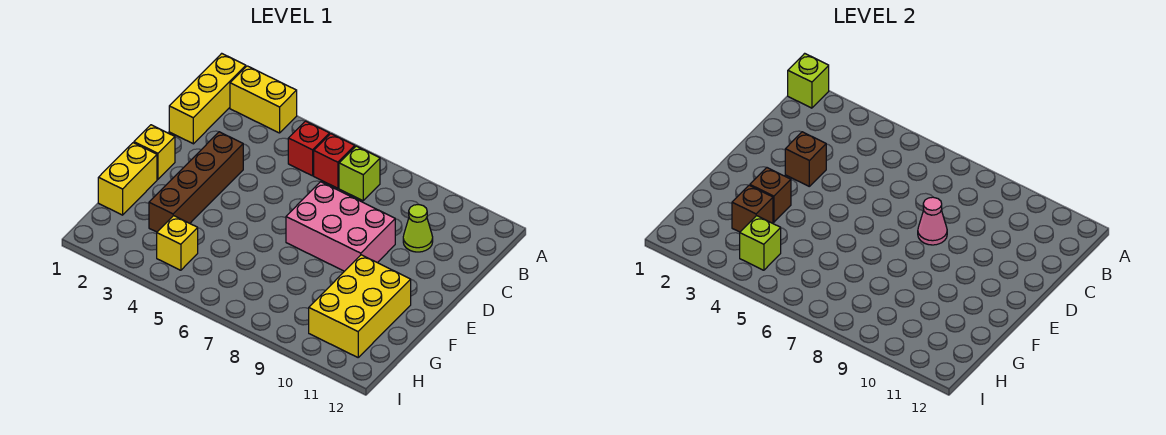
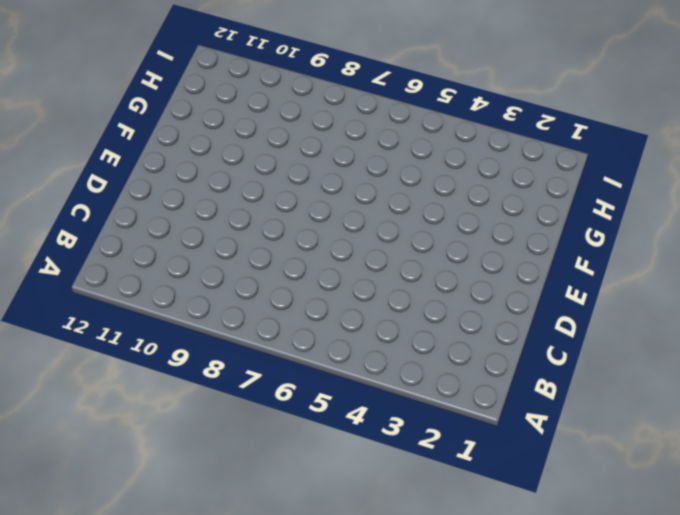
none -> yellow 1x3 brick [169,53,246,144]
none -> yellow 1x2 brick [230,66,297,133]
none -> red 1x1 brick [288,121,329,176]

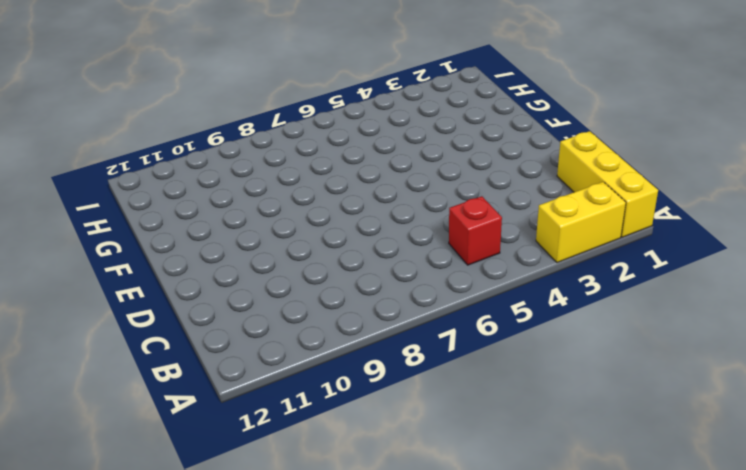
none -> red 1x1 brick [314,134,355,188]
none -> lime 1x1 brick [339,146,380,201]
none -> lime 1x1 cone [403,205,433,252]

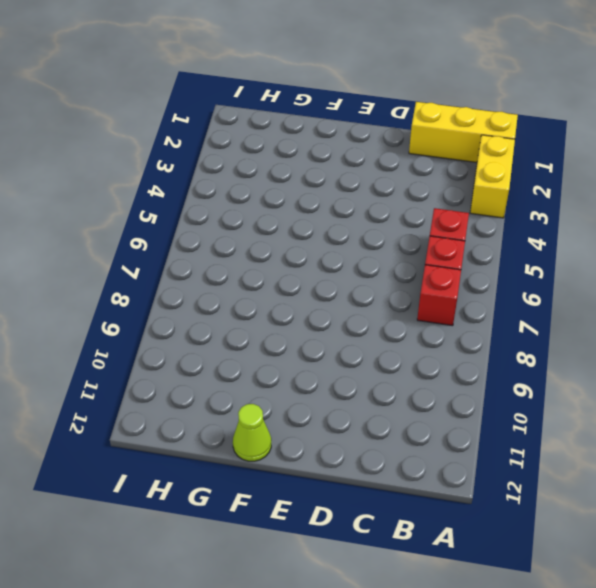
red 1x1 brick [417,265,461,326] -> lime 1x1 brick [339,146,380,201]
lime 1x1 cone [233,404,271,461] -> lime 1x1 cone moved to [403,205,433,252]
none -> brown 1x4 brick [149,132,243,232]
none -> pink 2x3 brick [286,182,395,271]
none -> yellow 1x1 brick [134,125,175,179]

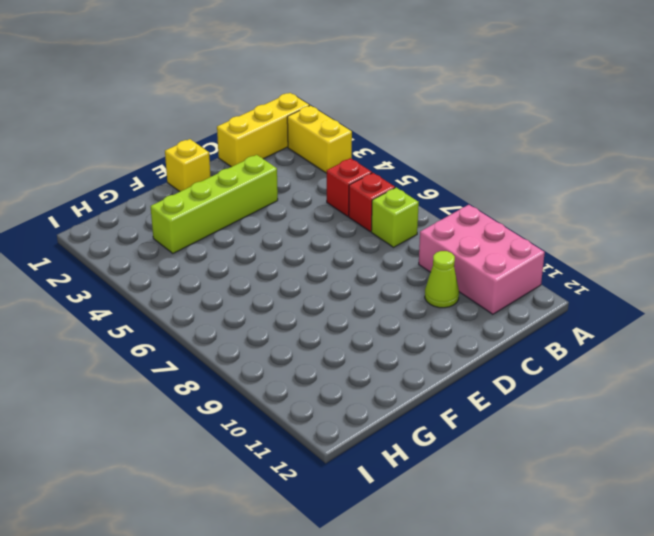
pink 2x3 brick [419,205,545,314] -> pink 2x3 brick moved to [286,182,395,271]
lime 1x4 brick [151,155,278,253] -> brown 1x4 brick [149,132,243,232]
none -> yellow 1x2 brick [98,143,157,215]
none -> yellow 2x3 brick [309,255,411,357]
none -> yellow 1x1 brick [157,216,198,270]

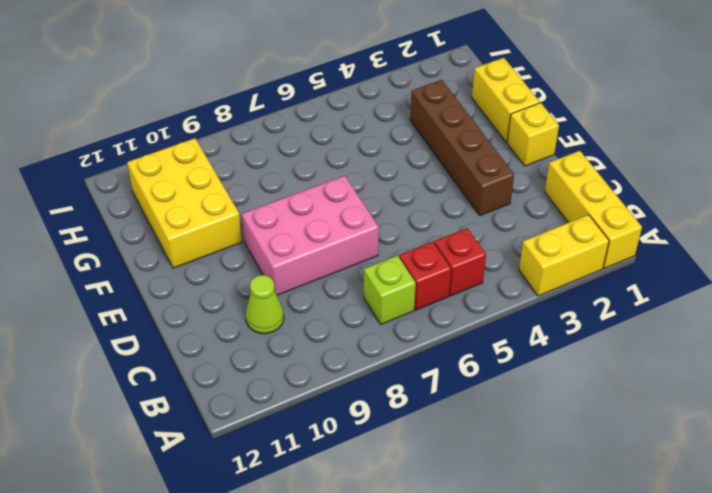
none -> yellow 1x1 brick [157,216,198,270]
none -> lime 1x1 brick [788,53,829,108]
none -> brown 1x1 brick [785,132,826,186]

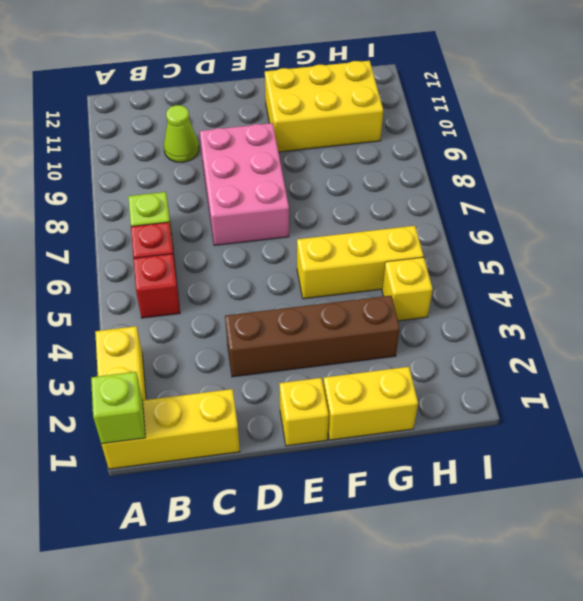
yellow 1x3 brick [297,226,423,299] -> none
none -> brown 1x1 brick [785,132,826,186]
none -> pink 1x1 cone [918,197,947,245]
none -> brown 1x1 brick [750,168,791,222]

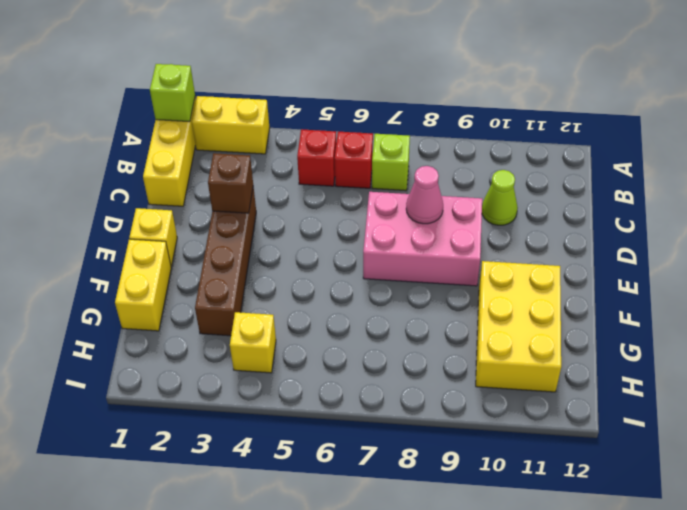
none -> brown 1x1 brick [750,168,791,222]
none -> brown 1x1 brick [732,185,773,232]
none -> lime 1x1 brick [740,216,781,270]

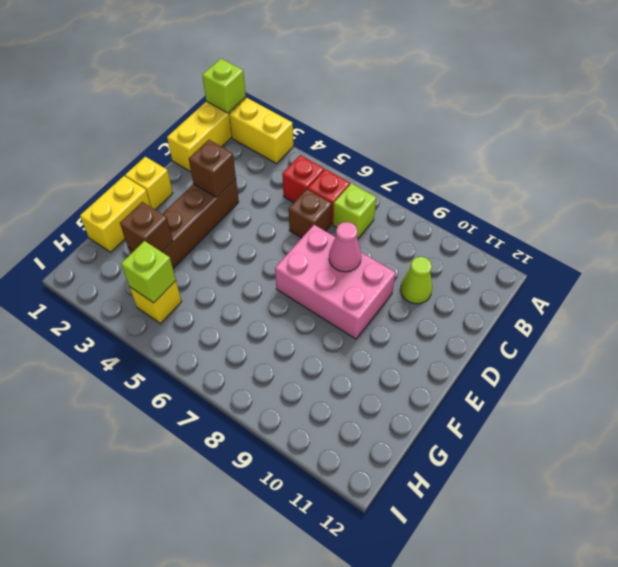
brown 1x1 brick [289,189,332,238] -> brown 1x1 brick moved to [750,168,791,222]
none -> yellow 2x3 brick [309,255,411,357]

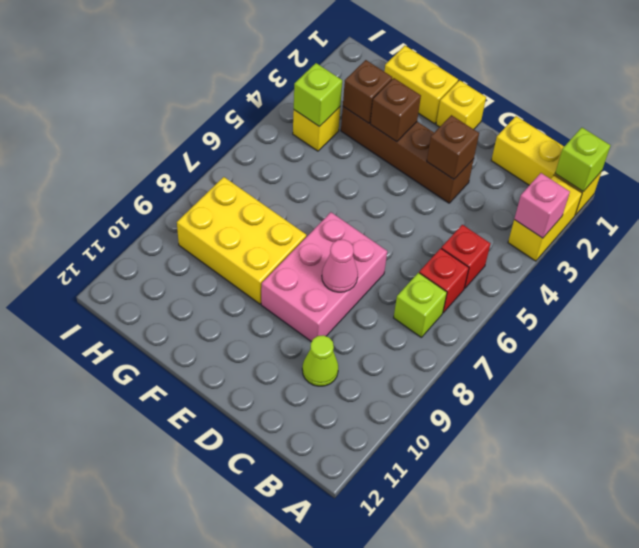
pink 1x1 brick [514,173,570,238] -> none
yellow 2x3 brick [177,177,306,304] -> yellow 2x3 brick moved to [309,255,411,357]

